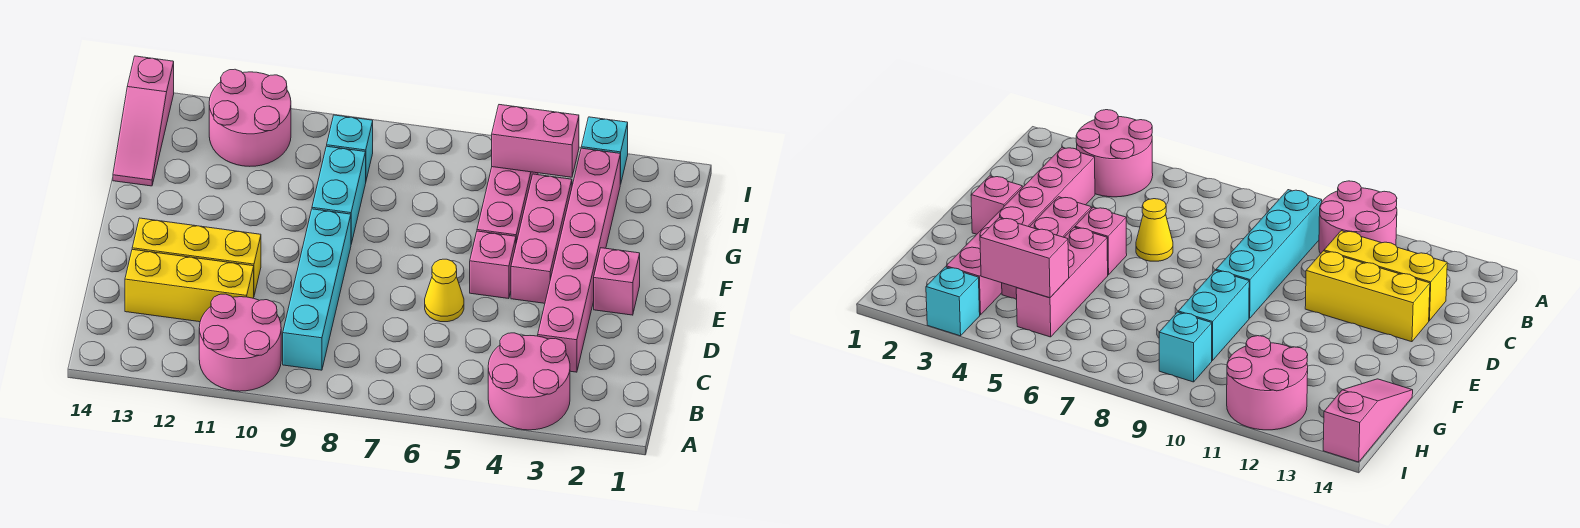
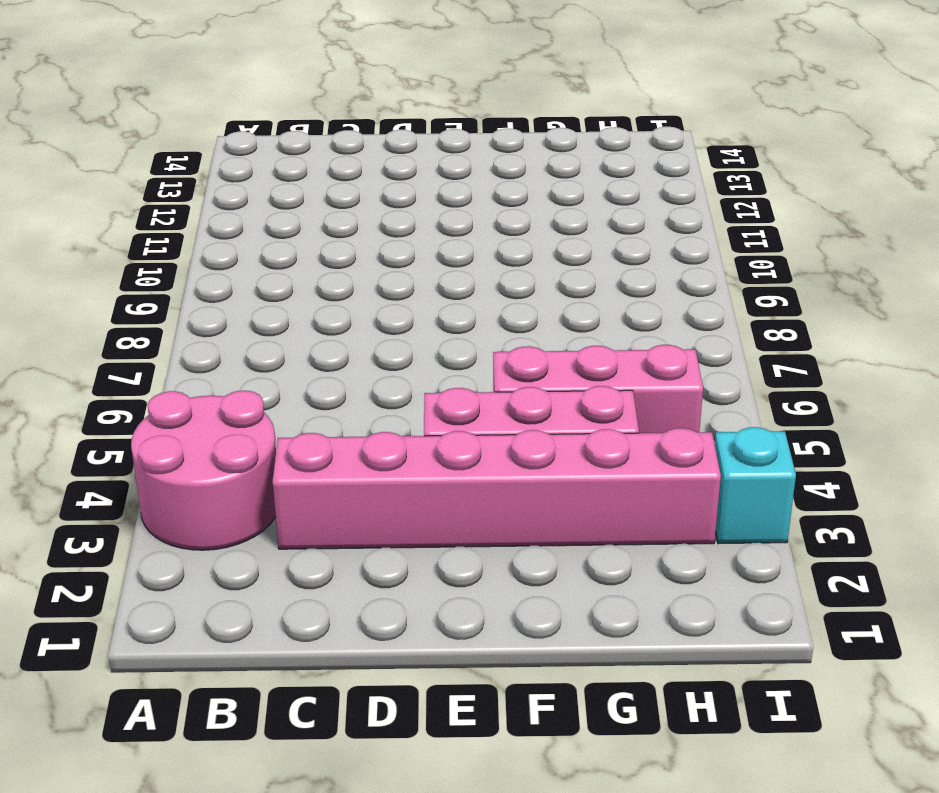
none -> pink 2x2 round brick [199,294,281,391]
none -> cyan 1x4 brick [283,209,351,370]
none -> yellow 1x3 brick [125,249,254,322]

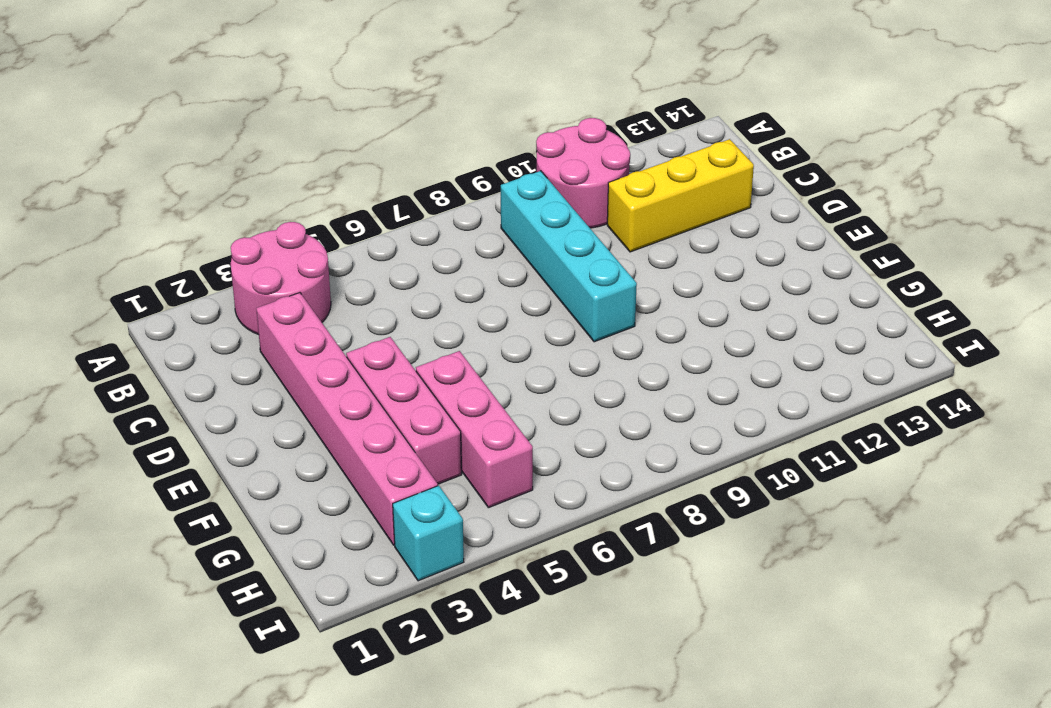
none -> yellow 1x1 cone [425,259,464,322]
none -> yellow 1x3 brick [132,218,261,295]
none -> pink 1x1 brick [594,248,640,315]

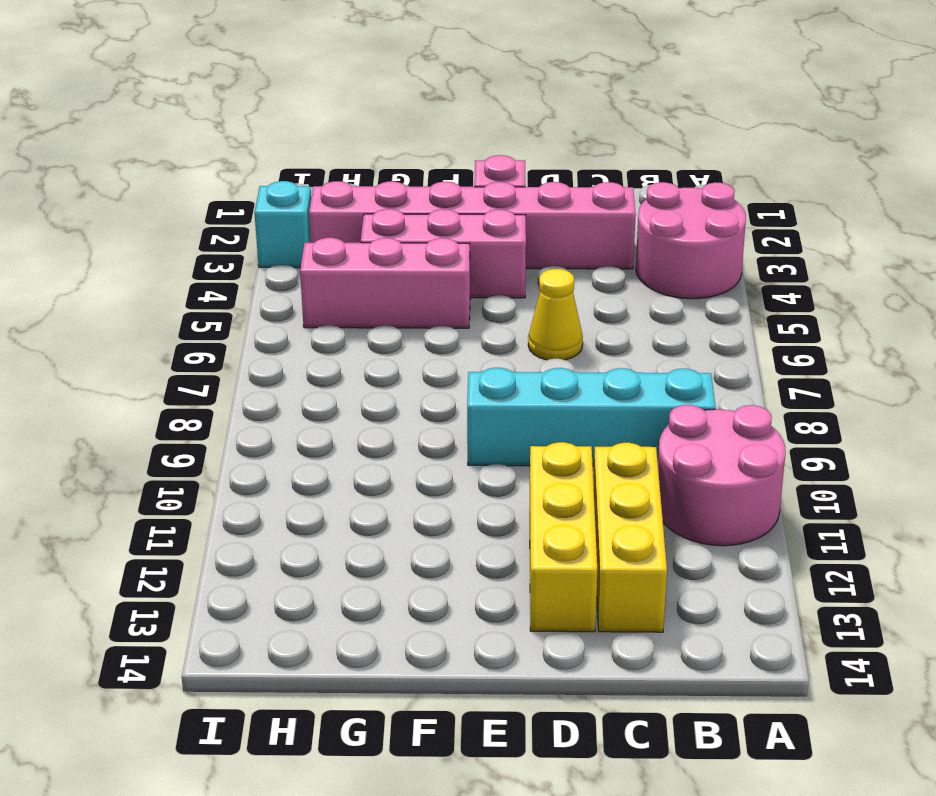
none -> pink 1x1 brick [470,231,516,299]
none -> cyan 1x2 brick [312,146,366,244]
none -> pink 1x3 slope [113,56,174,186]

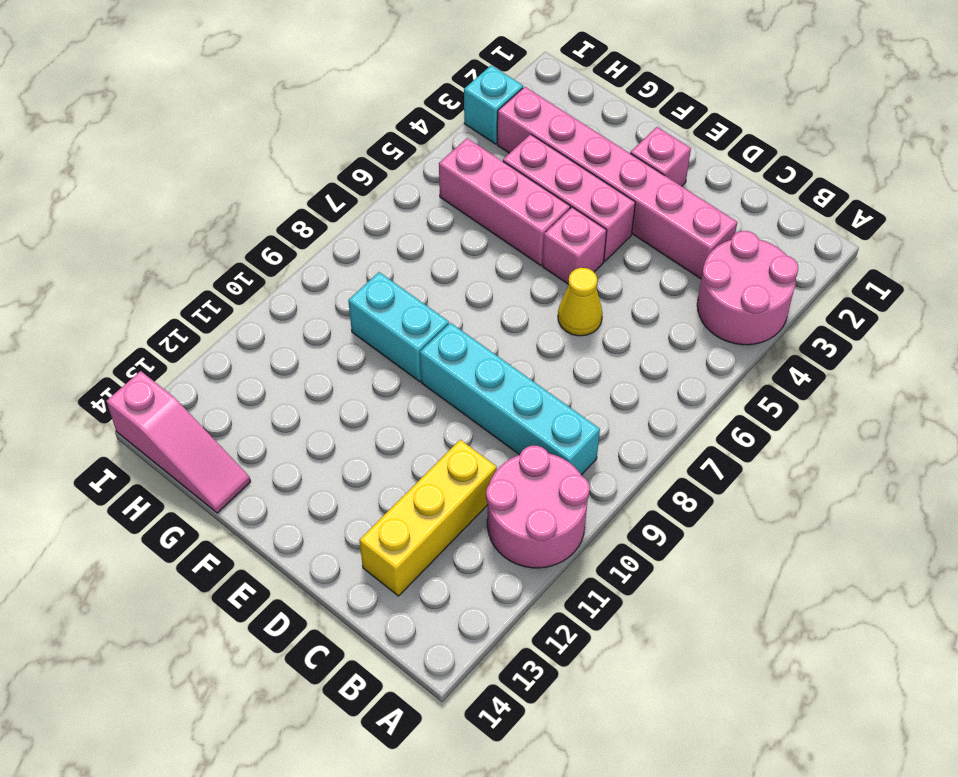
none -> yellow 1x3 brick [132,218,261,295]
none -> cyan 1x1 brick [327,115,373,180]
none -> pink 2x2 round brick [209,69,291,166]

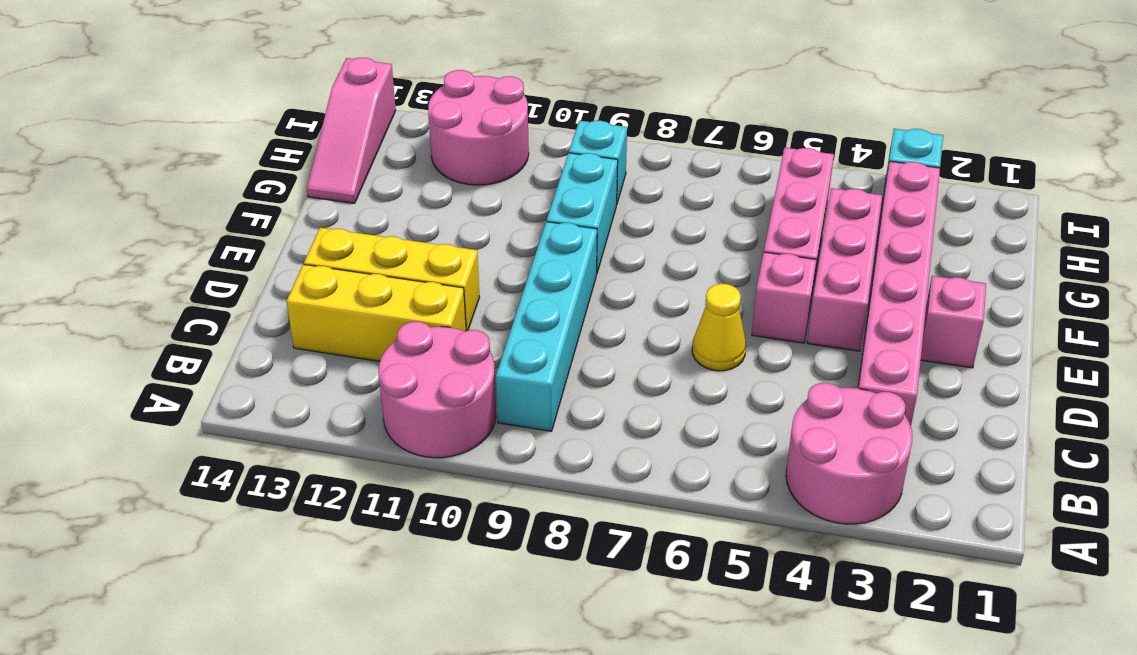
none -> pink 1x2 brick [492,105,579,177]

